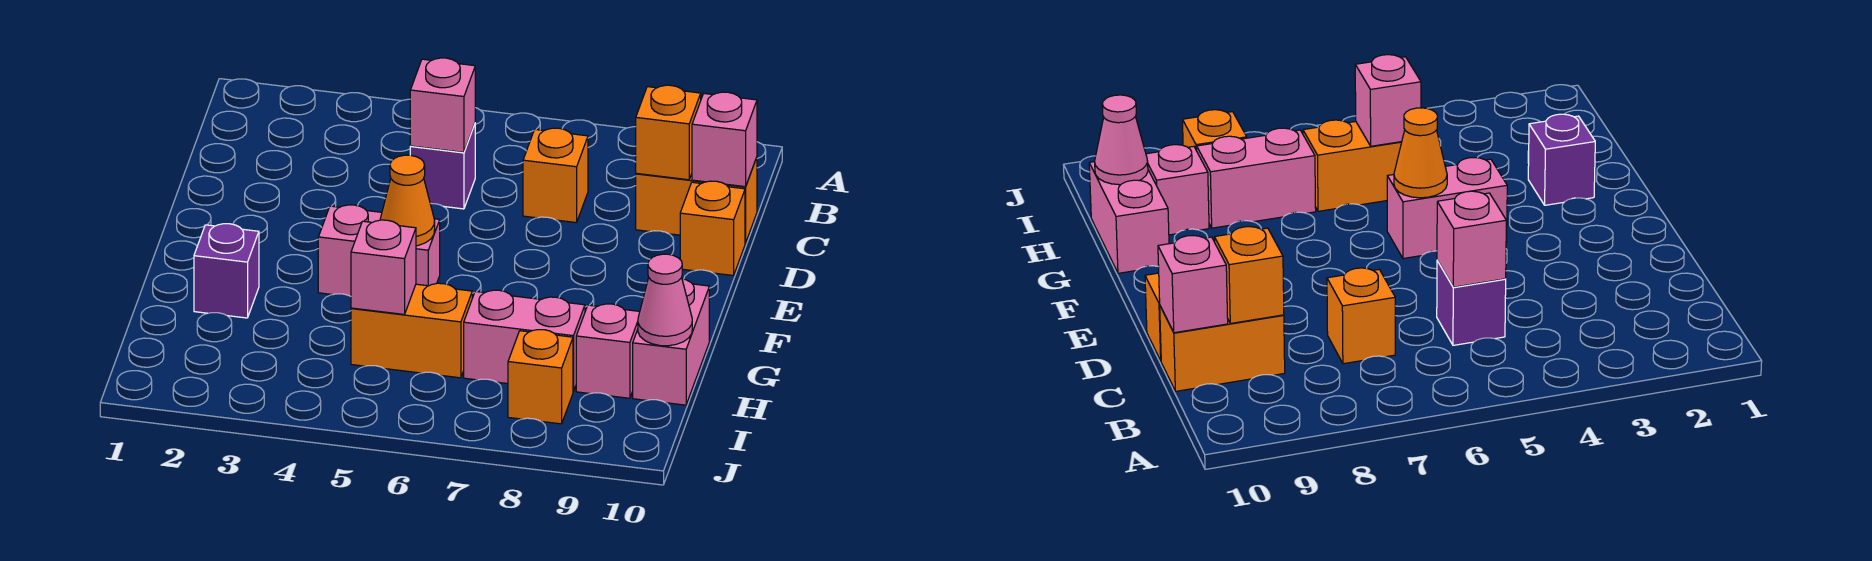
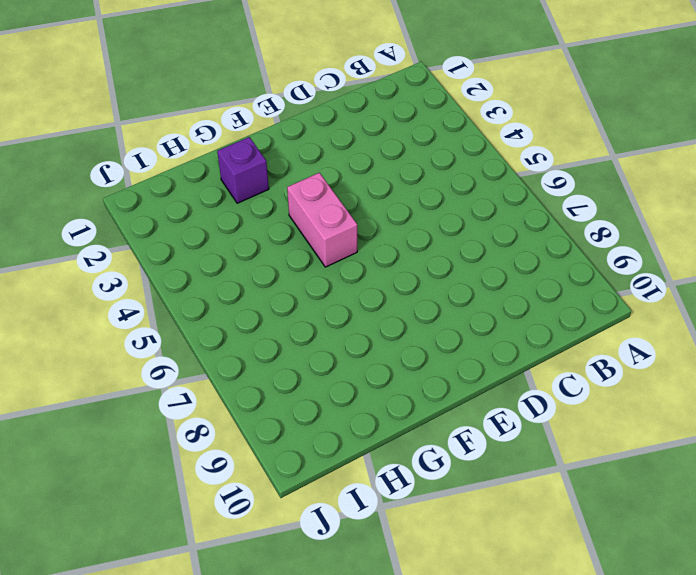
none -> purple 1x1 brick [410,124,475,209]
none -> orange 1x1 brick [523,128,588,223]
none -> orange 1x2 brick [636,158,757,243]

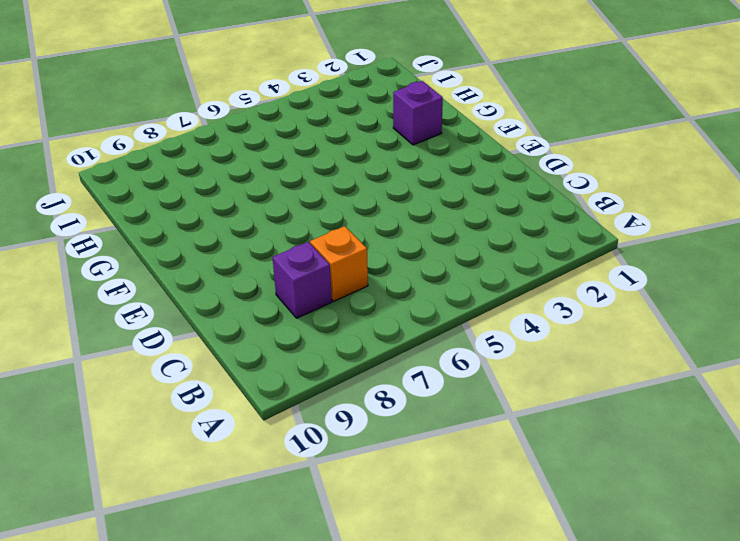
purple 1x1 brick [273,242,332,318] -> purple 1x1 brick moved to [410,124,475,209]
none -> orange 1x2 brick [636,158,757,243]
none -> orange 1x1 brick [680,181,745,276]
none -> pink 1x2 brick [318,205,440,296]

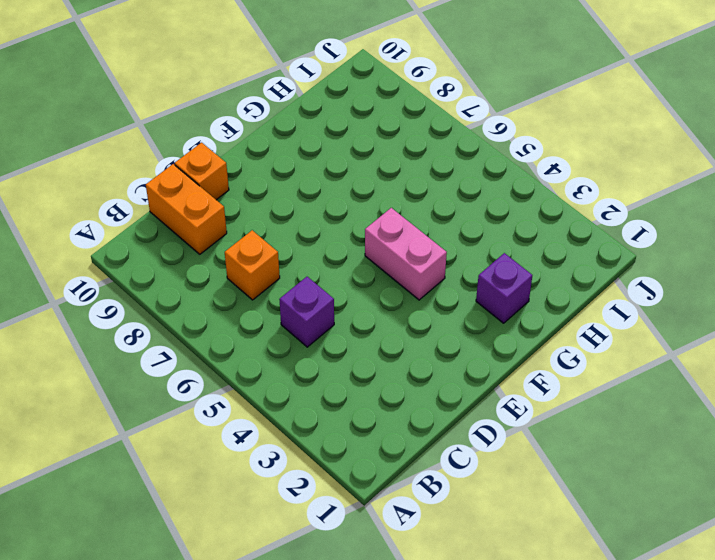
none -> pink 1x2 brick [633,279,709,405]
none -> orange 1x2 brick [351,283,472,378]
none -> pink 1x2 brick [464,290,585,391]

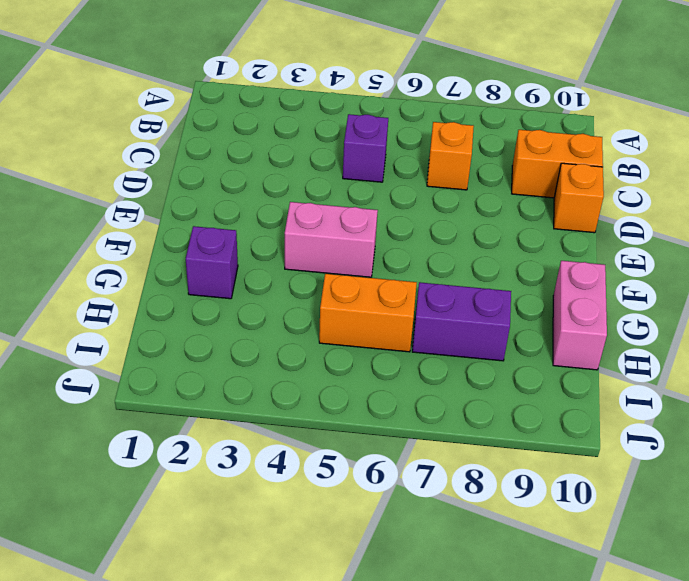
purple 1x2 brick [412,282,511,361] -> pink 1x2 brick [464,290,585,391]
none -> pink 1x1 brick [576,304,640,398]
none -> orange 1x1 brick [508,330,573,424]
none -> pink 1x1 brick [410,58,475,152]

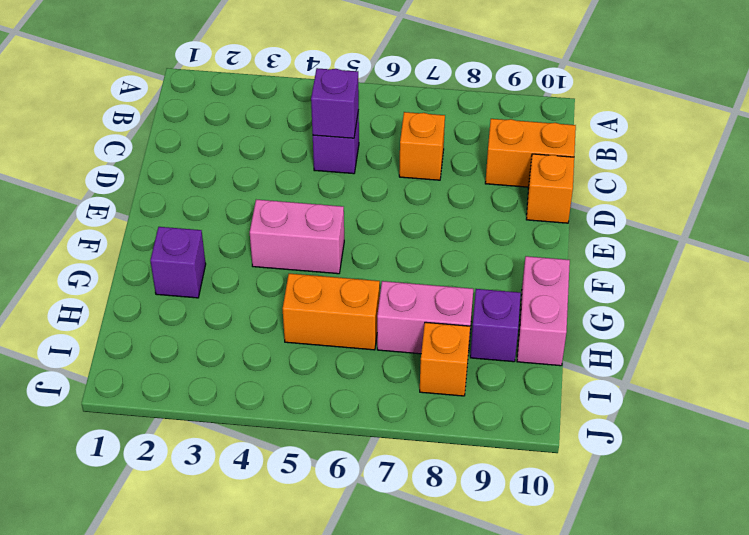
purple 1x1 brick [311,68,359,138] -> pink 1x1 brick [410,58,475,152]
purple 1x1 brick [470,289,521,362] -> pink 1x1 brick [576,304,640,398]
none -> orange 1x1 brick [636,85,701,180]
none -> pink 1x1 brick [692,92,757,187]
none -> orange 1x1 cone [380,155,435,246]

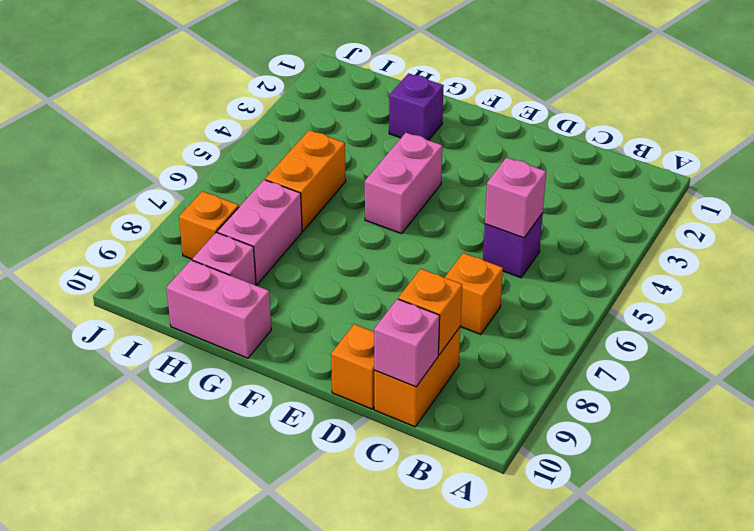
none -> orange 1x1 cone [380,155,435,246]
none -> pink 1x1 brick [351,220,416,314]
none -> pink 1x1 cone [638,254,692,346]

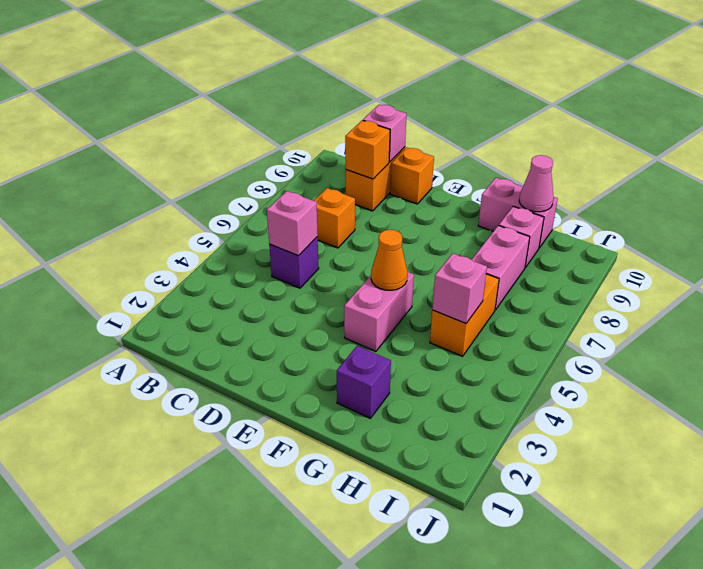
none -> orange 1x1 brick [508,330,573,424]

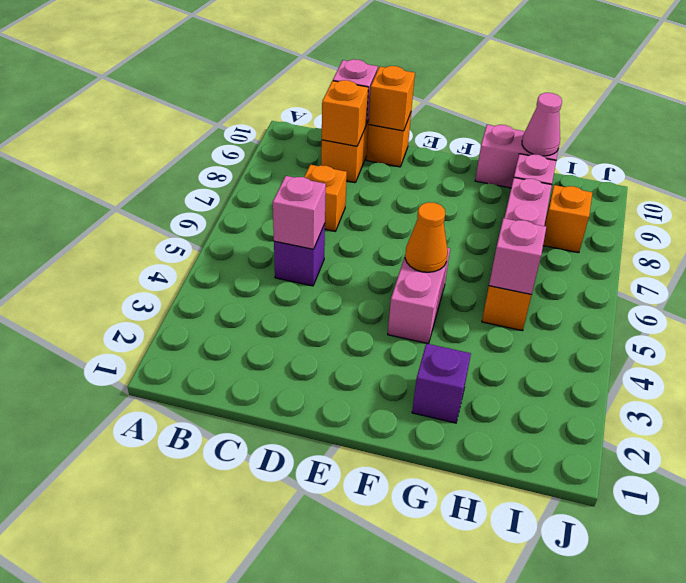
orange 1x1 brick [368,66,415,131] -> none

